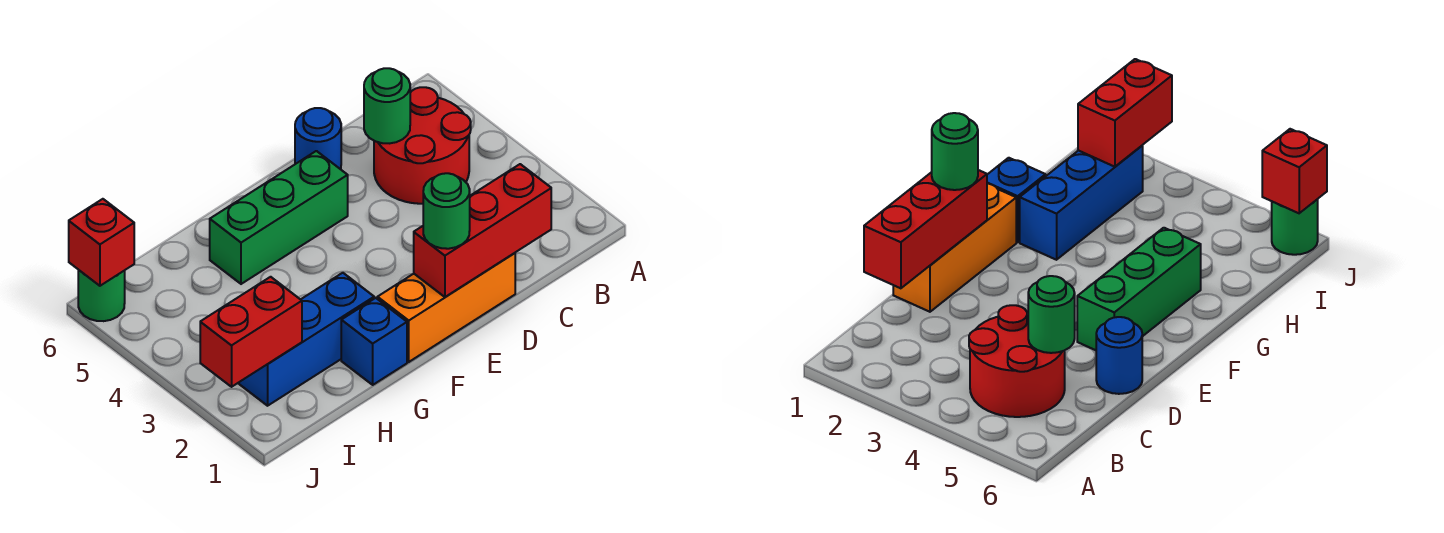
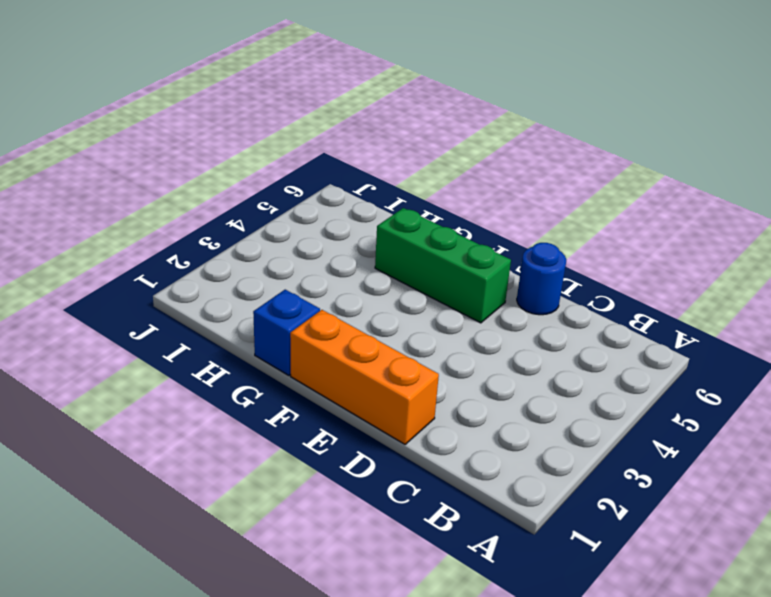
none -> red 2x2 round brick [374,87,471,204]
none -> blue 1x3 brick [238,273,374,406]
none -> green 1x1 round brick [78,270,125,321]

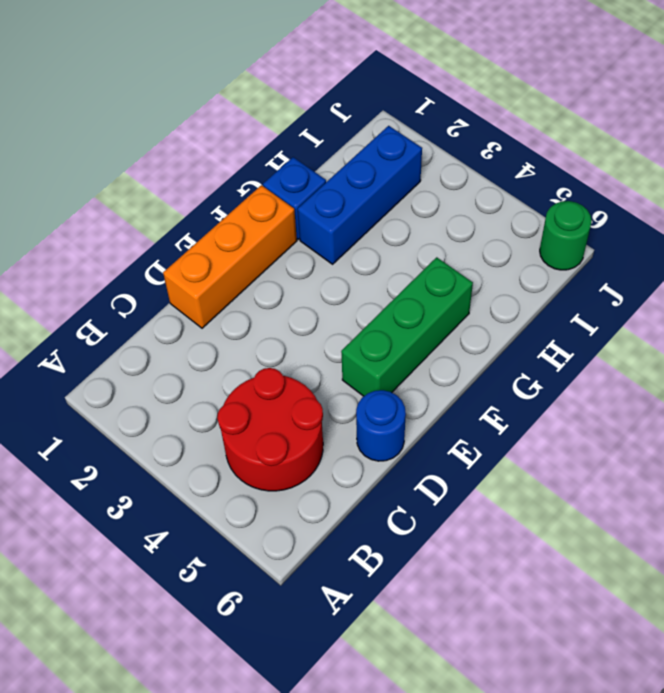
none -> red 1x3 brick [414,164,551,297]
none -> green 1x1 round brick [364,68,410,143]
none -> red 1x2 brick [200,277,302,387]

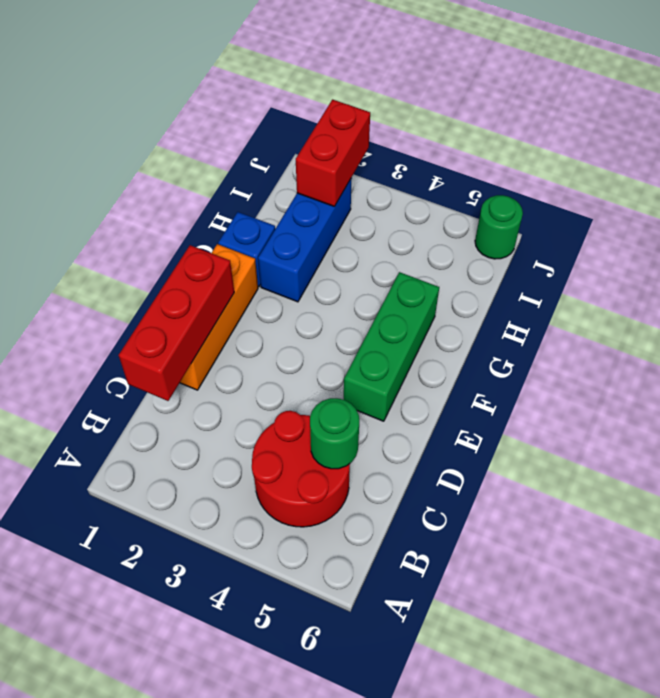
none -> blue 1x1 round brick [295,108,341,169]
none -> red 1x1 brick [69,199,134,286]
none -> green 1x1 round brick [423,173,470,249]

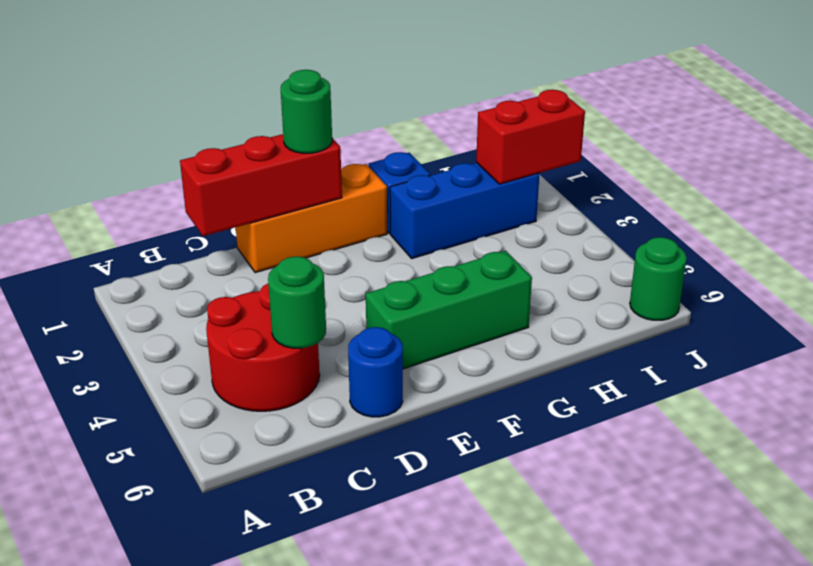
none -> red 1x1 brick [69,199,134,286]

